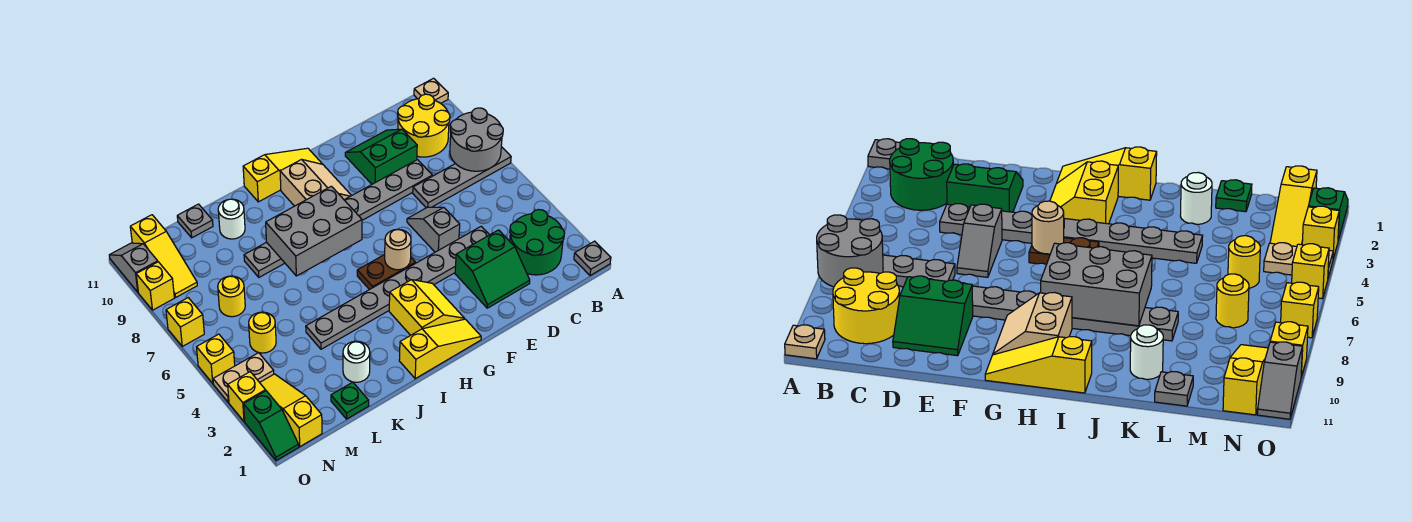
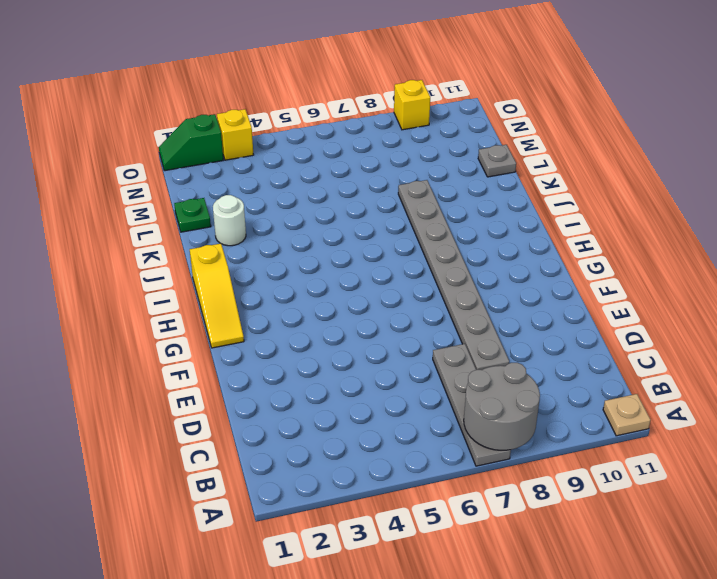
none -> grey 1x1 plate [574,241,611,276]
none -> green 2x2 round brick [510,210,565,275]
none -> yellow 2x2 round brick [398,94,450,157]
none -> green 2x2 slope [455,230,530,308]

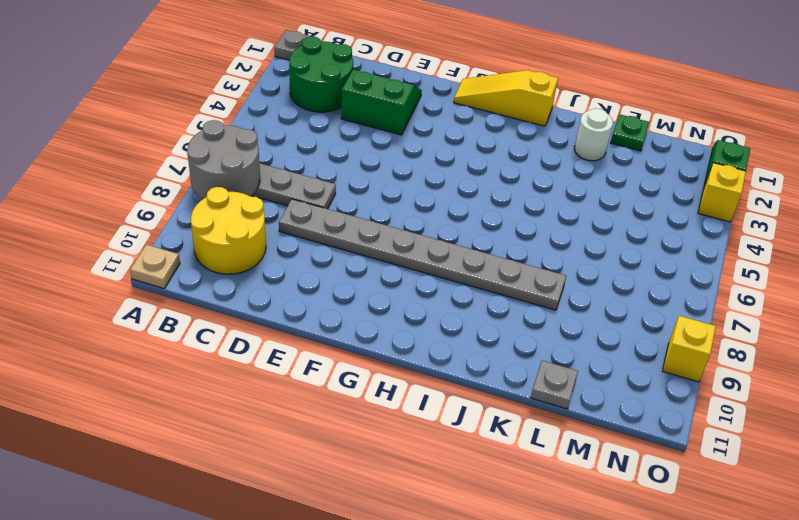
none -> grey 1x8 plate [306,226,489,349]
none -> green 2x2 slope [345,129,417,184]
none -> grey 1x2 slope [407,207,460,252]
none -> yellow 2x2 slope [389,280,465,335]

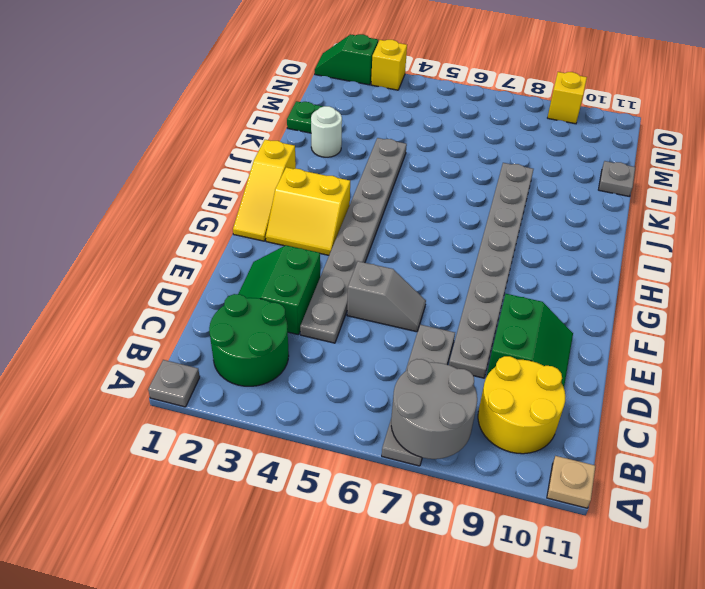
none -> brown 1x2 plate [357,255,416,290]
none -> tan 2x2 slope [280,159,352,206]
none -> yellow 1x3 slope [243,148,322,202]
none -> white 1x1 round brick [218,199,245,239]

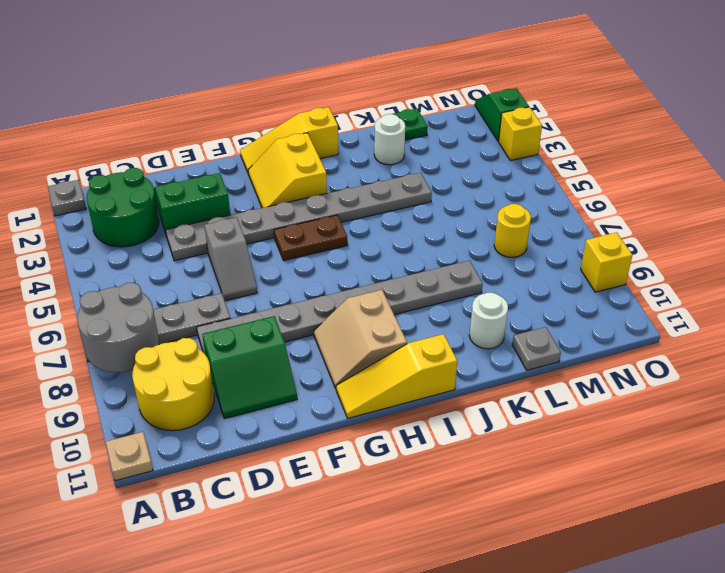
none -> yellow 1x1 round brick [249,312,276,353]
none -> yellow 1x3 slope [260,374,322,447]
none -> tan 1x2 plate [213,353,274,402]
none -> yellow 1x3 slope [130,215,197,297]

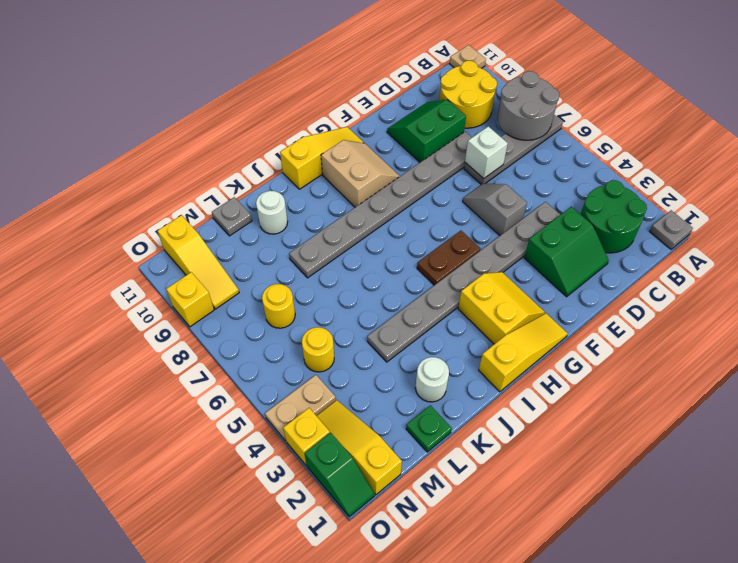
white 1x1 brick [465,127,508,179] -> none
none -> yellow 1x1 brick [197,334,235,383]
none -> yellow 1x1 brick [166,298,204,346]
none -> grey 1x2 slope [109,243,158,292]
none -> tan 1x1 round brick [385,229,411,270]

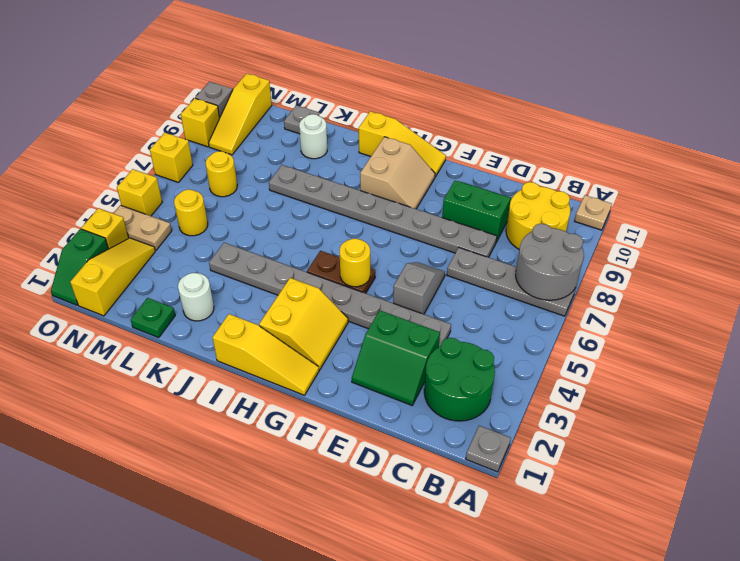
yellow 1x1 round brick [340,238,370,287] -> tan 1x1 round brick [385,229,411,270]
none -> grey 2x3 brick [266,186,362,276]

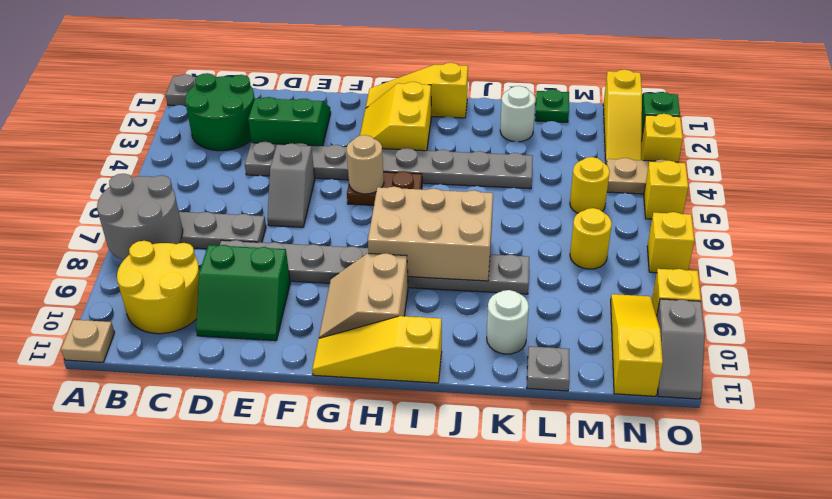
tan 2x3 brick [368,187,493,281] -> grey 2x3 brick [266,186,362,276]

